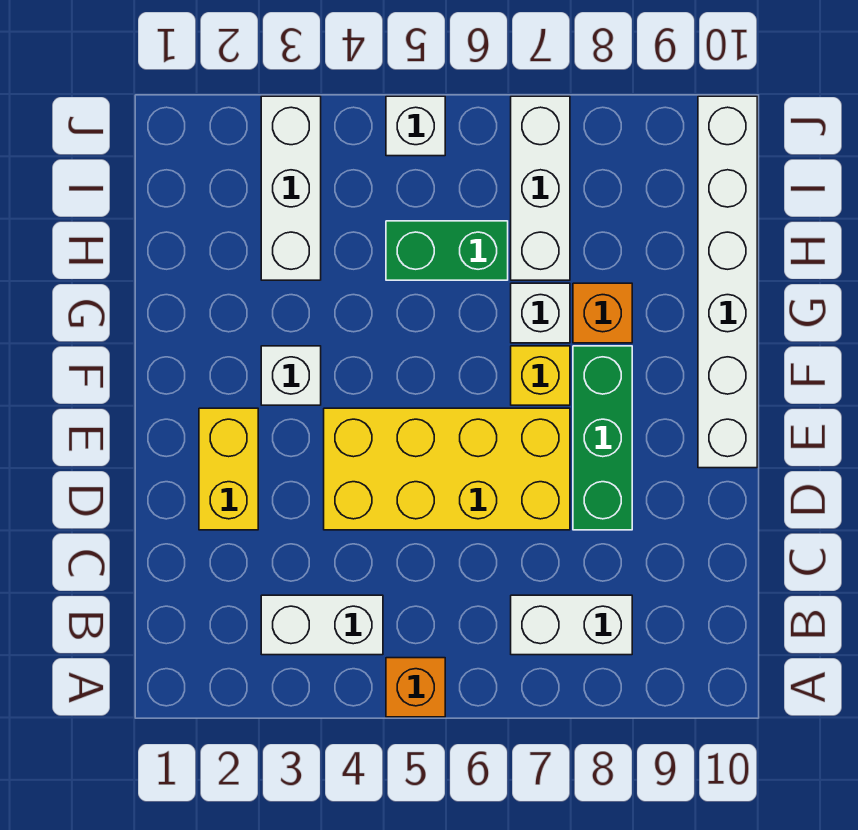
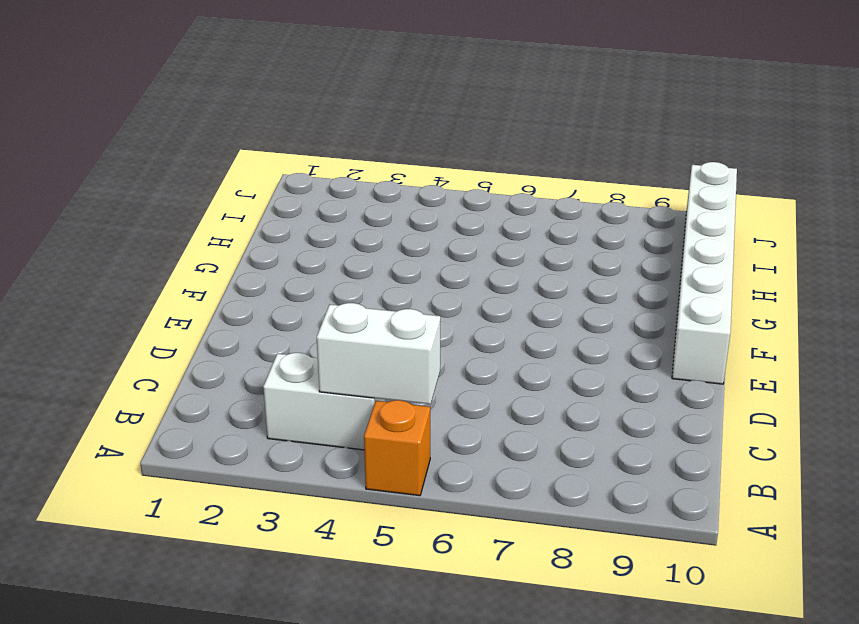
white 1x2 brick [317,303,440,404] -> white 1x2 brick moved to [511,595,632,655]
none -> yellow 1x2 brick [199,408,258,530]
none -> yellow 2x4 brick [324,408,570,530]
none -> green 1x3 brick [573,346,632,530]

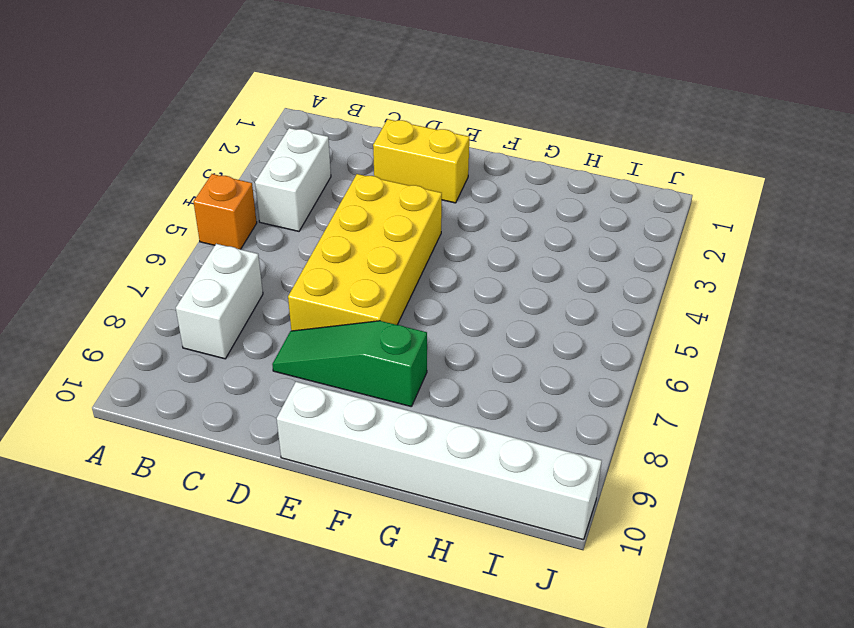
green 1x3 slope [272,321,427,407] -> green 1x3 brick [573,346,632,530]
none -> white 1x1 brick [261,346,321,405]
none -> yellow 1x1 brick [511,346,570,405]
none -> white 1x1 brick [511,283,570,343]

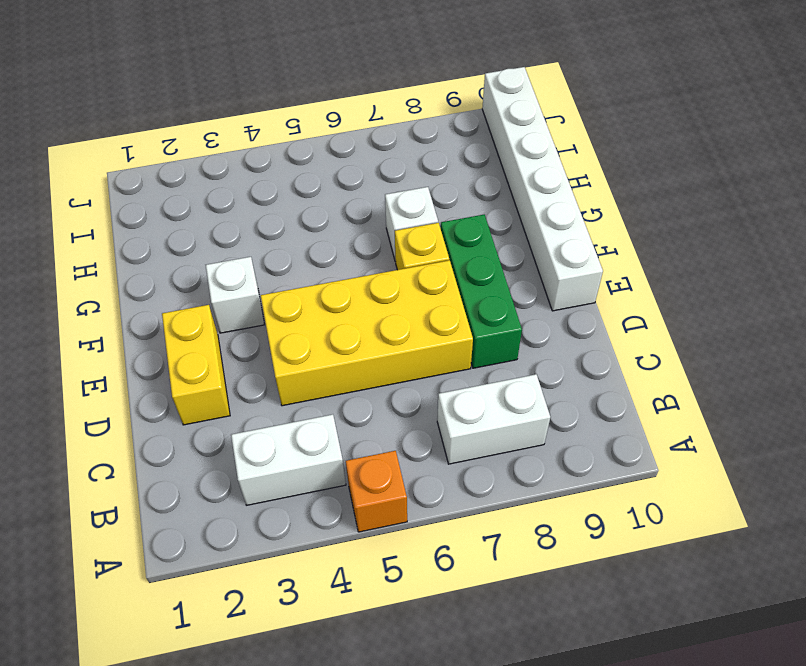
none -> orange 1x1 brick [573,283,632,343]
none -> white 1x3 brick [261,96,321,280]
none -> green 1x2 brick [386,221,508,280]

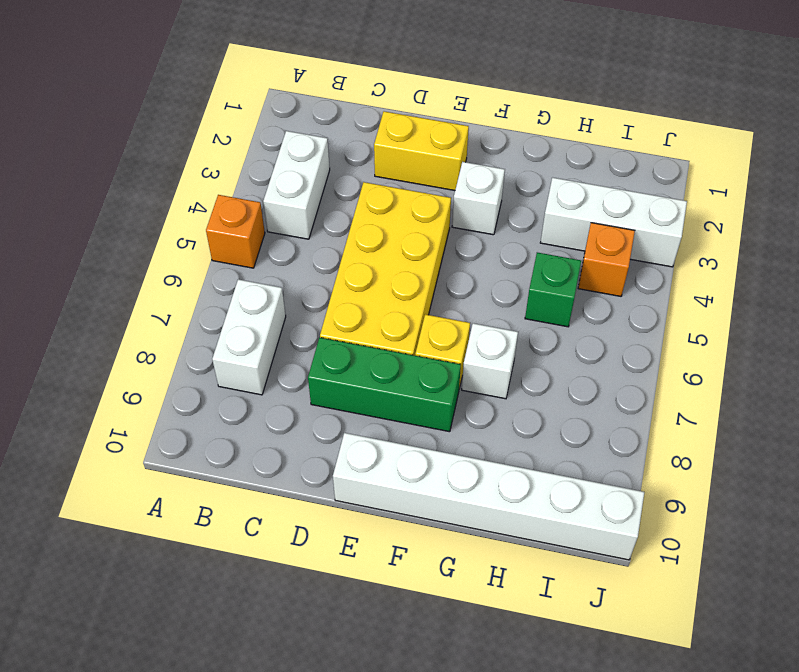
green 1x1 brick [525,252,581,327] -> green 1x2 brick [386,221,508,280]
orange 1x1 brick [578,223,635,296] -> orange 1x1 brick moved to [573,283,632,343]
none -> white 1x3 brick [511,96,570,280]
none -> white 1x1 brick [386,96,445,156]

